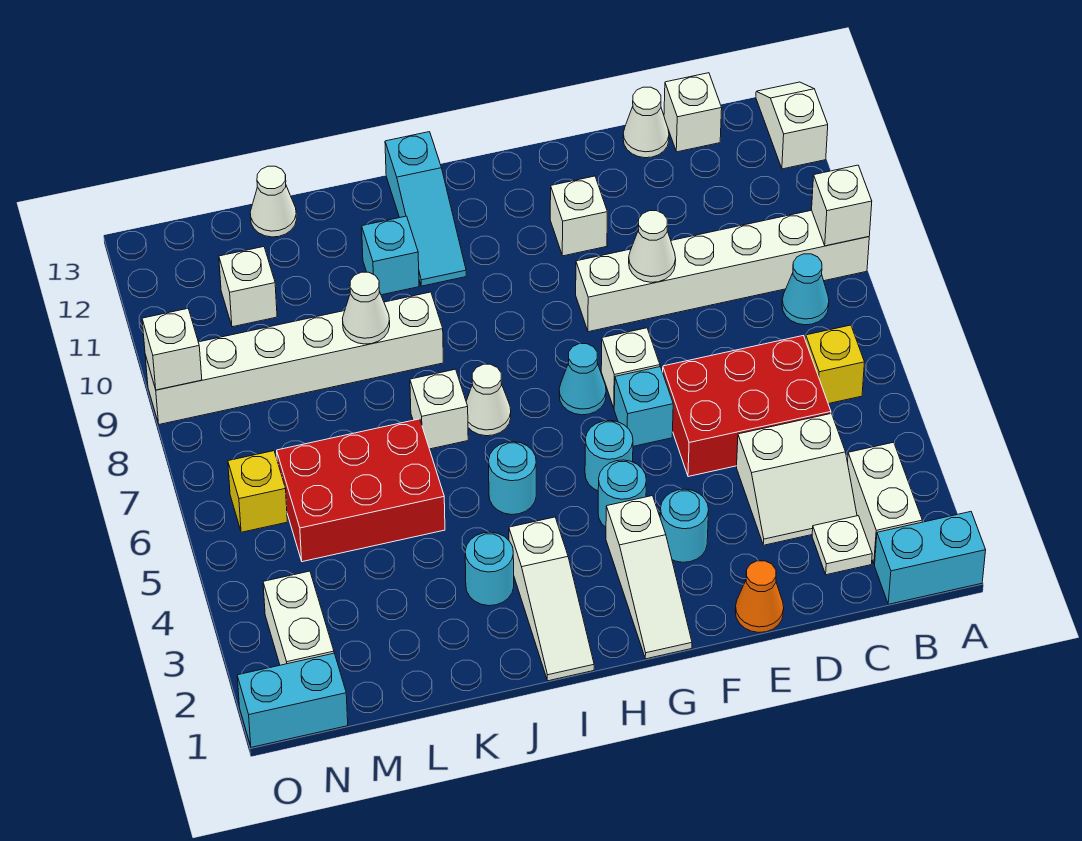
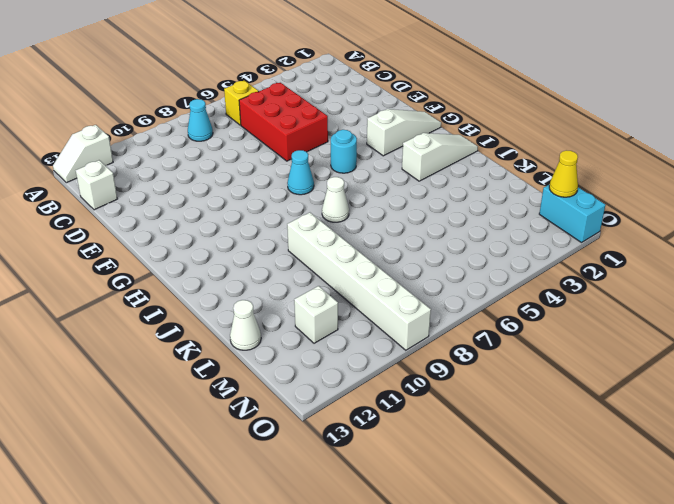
yellow 1x1 cone [549,150,578,197] -> none
none -> cyan 1x2 brick [875,512,986,604]
none -> white 1x6 brick [576,210,869,332]
none -> white 1x2 brick [848,442,922,564]
none -> white 1x1 plate [812,516,872,575]

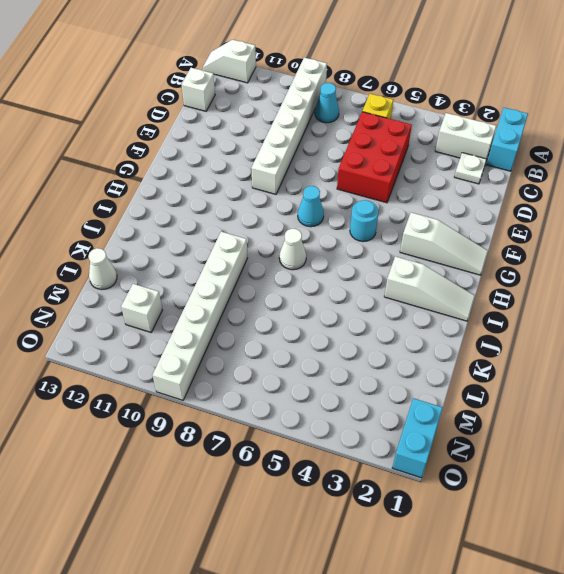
none -> white 2x2 slope [737,414,857,545]
none -> white 1x1 cone [623,87,669,158]
none -> orange 1x1 cone [735,561,784,633]
none -> cyan 1x1 round brick [660,489,709,562]

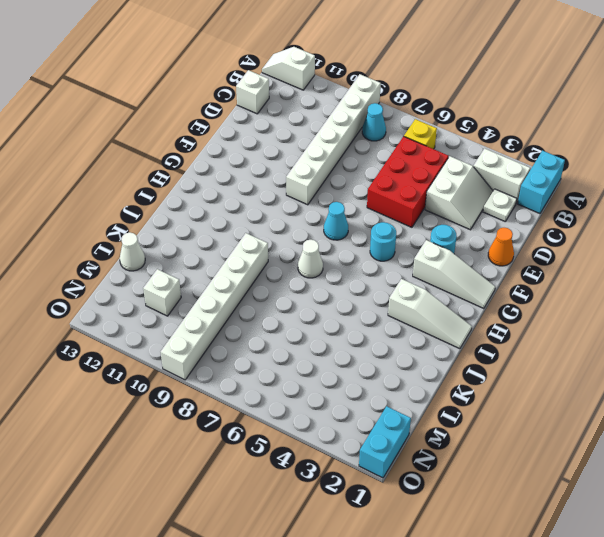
none -> white 1x1 cone [623,87,669,158]
none -> cyan 1x1 brick [614,367,673,446]
none -> white 1x1 brick [601,328,660,408]
none -> white 1x1 brick [550,176,607,256]

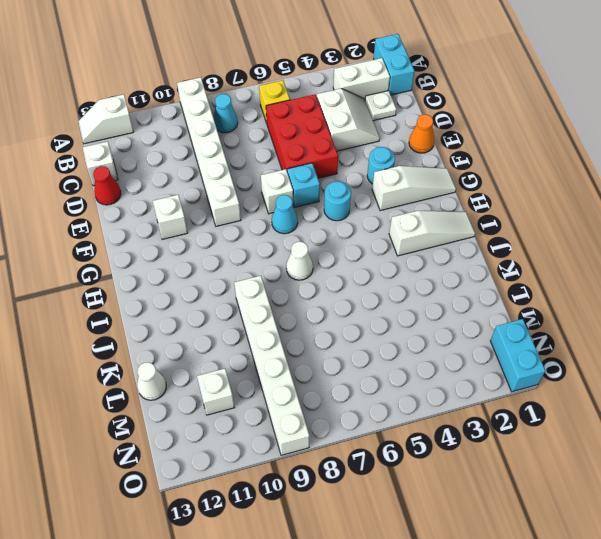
red 1x1 cone [93,166,121,205] -> white 1x1 cone [623,87,669,158]
none -> cyan 1x1 round brick [598,460,646,527]
none -> cyan 1x1 round brick [489,442,536,515]
none -> cyan 1x3 slope [385,132,466,286]
none -> cyan 1x1 round brick [465,532,514,606]

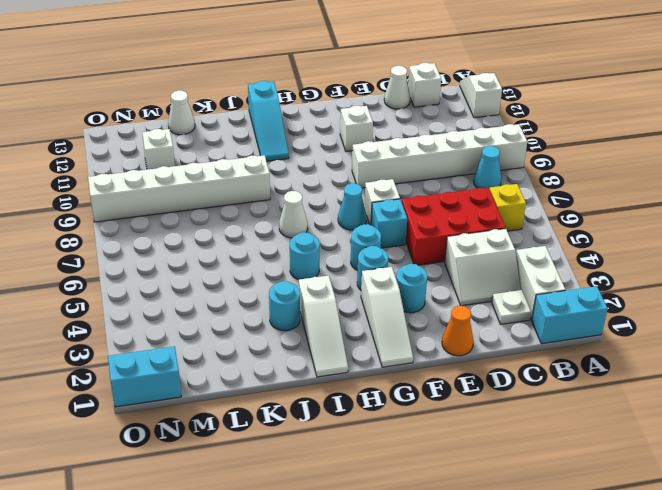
none -> white 1x1 brick [410,369,468,449]
none -> cyan 1x1 brick [362,216,419,295]
none -> red 2x3 brick [277,419,445,562]
none -> white 1x2 brick [263,571,334,665]

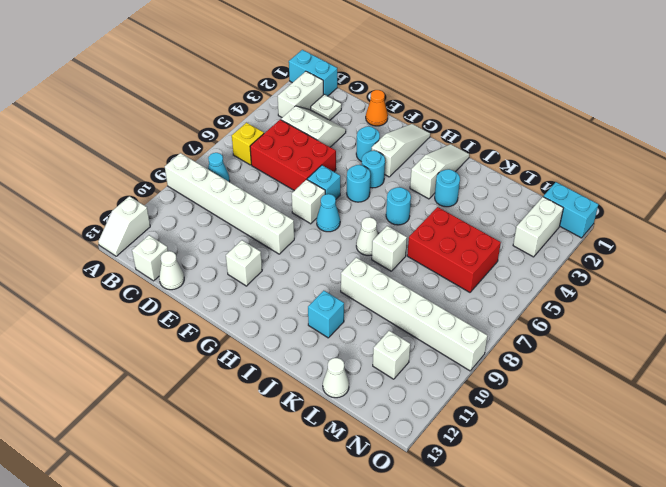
none -> cyan 1x3 slope [385,132,466,286]
none -> yellow 1x1 brick [228,451,287,532]
none -> white 1x1 brick [812,165,872,246]
none -> white 1x1 cone [629,211,676,282]

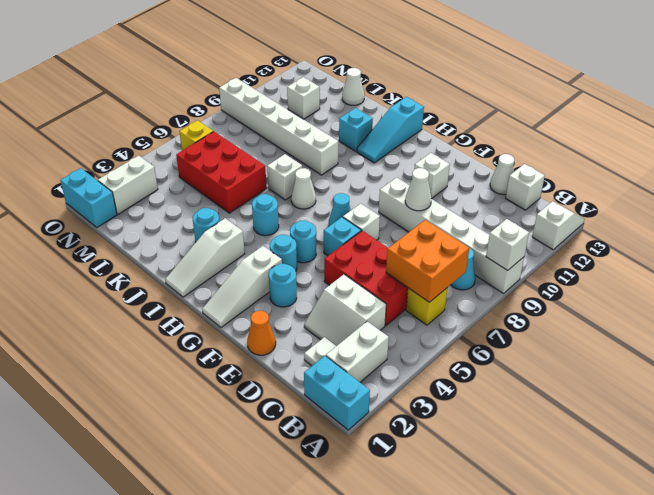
orange 2x2 brick [386,220,469,302] -> none
none -> white 1x1 cone [343,272,390,344]
none -> white 1x1 brick [142,309,202,390]

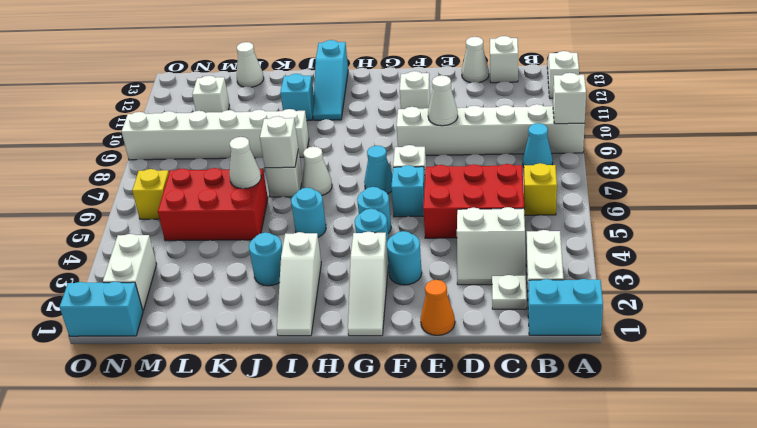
white 1x1 brick [260,116,298,168] -> white 1x1 brick moved to [142,309,202,390]
white 1x1 cone [230,137,261,189] -> white 1x1 cone moved to [343,272,390,344]

